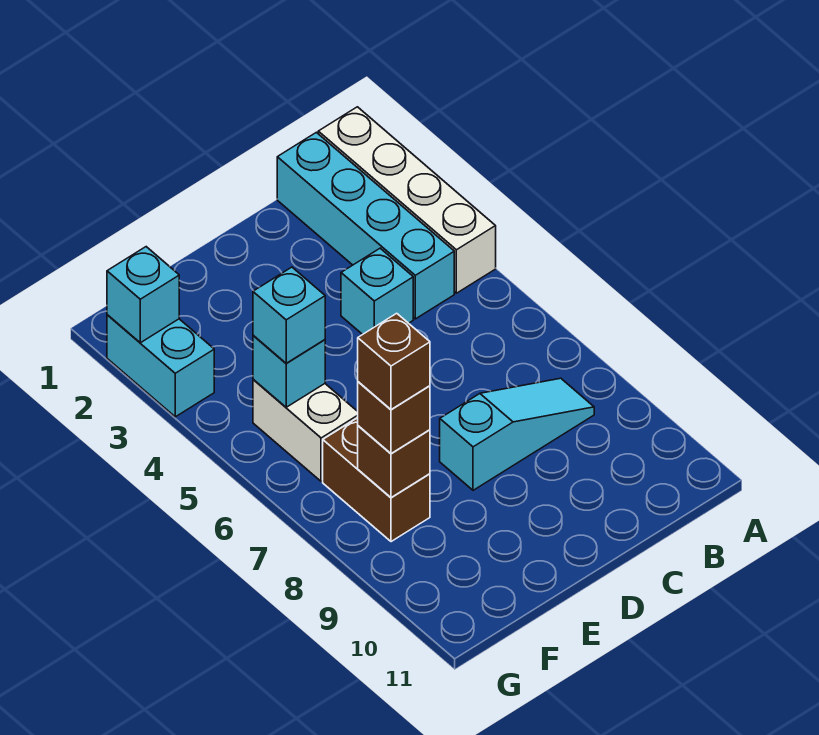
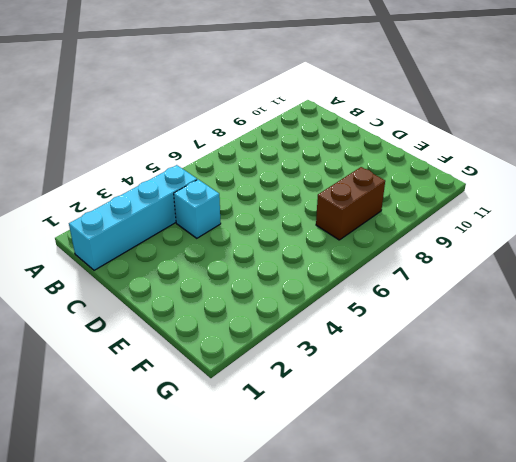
none -> white 1x4 brick [318,107,496,293]
none -> cyan 1x3 slope [440,378,594,490]
none -> white 1x2 brick [253,379,358,481]

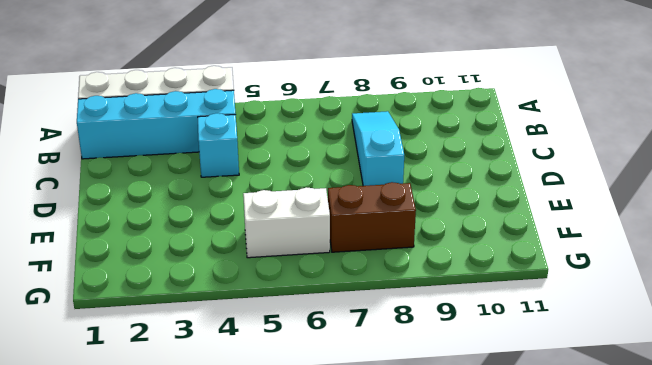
none -> cyan 1x2 brick [107,315,214,417]
none -> cyan 1x1 brick [253,335,325,407]
none -> brown 1x1 brick [358,426,430,498]

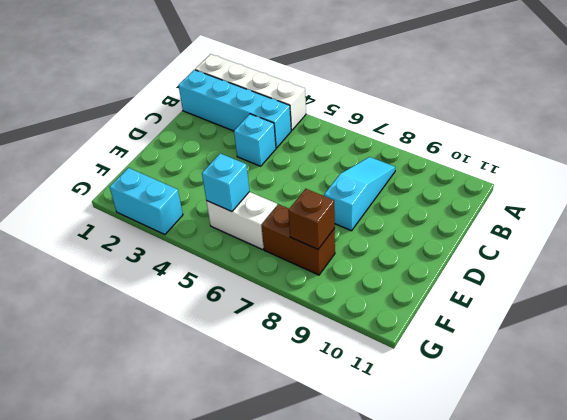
none -> cyan 1x1 brick [107,247,179,343]
none -> cyan 1x1 brick [253,267,325,363]
none -> brown 1x1 brick [358,382,430,453]

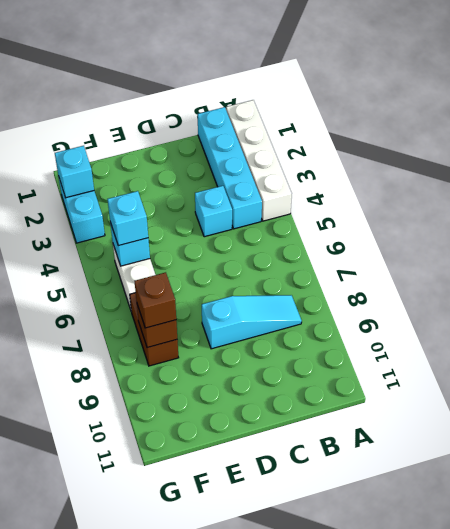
none -> brown 1x1 brick [358,313,430,409]

